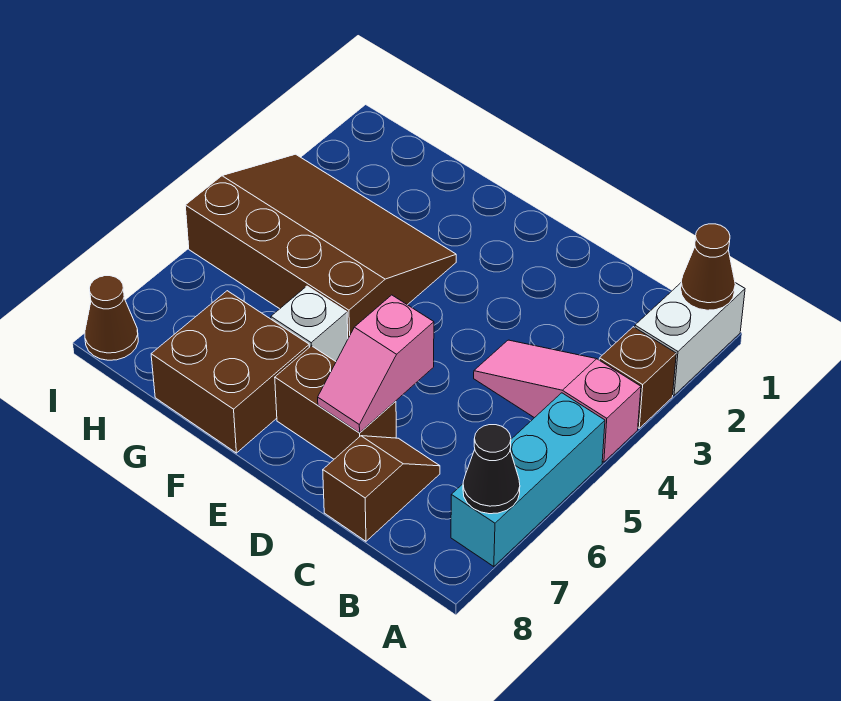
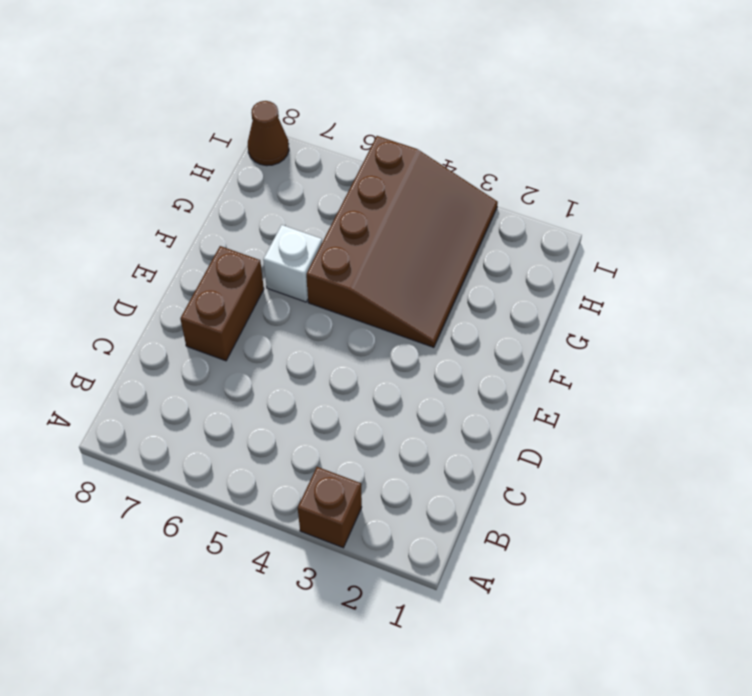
none -> white 1x2 brick [635,283,745,395]
none -> pink 1x3 slope [474,340,641,462]
none -> cyan 1x3 brick [451,393,605,567]

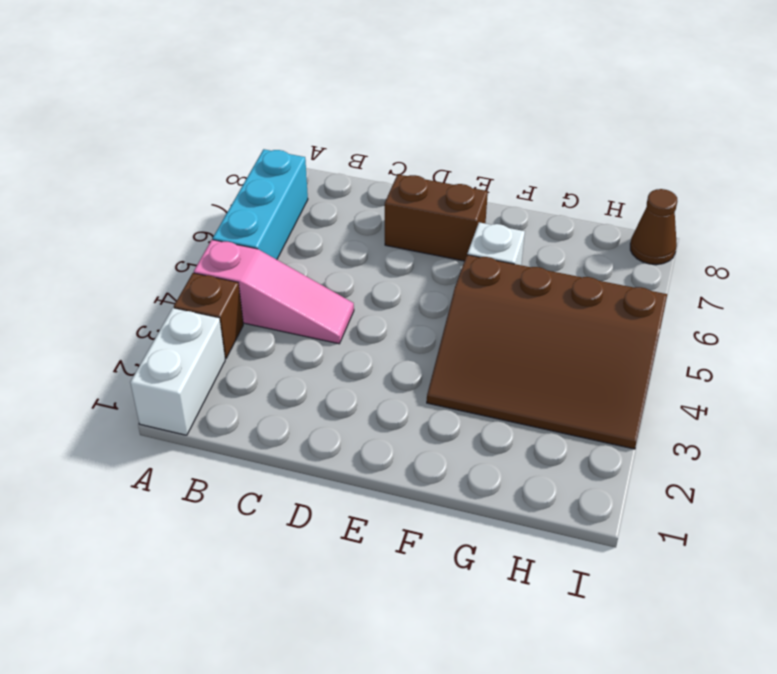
none -> brown 1x2 slope [323,436,440,541]
none -> brown 2x2 brick [151,291,309,453]
none -> brown 1x1 cone [681,224,735,310]

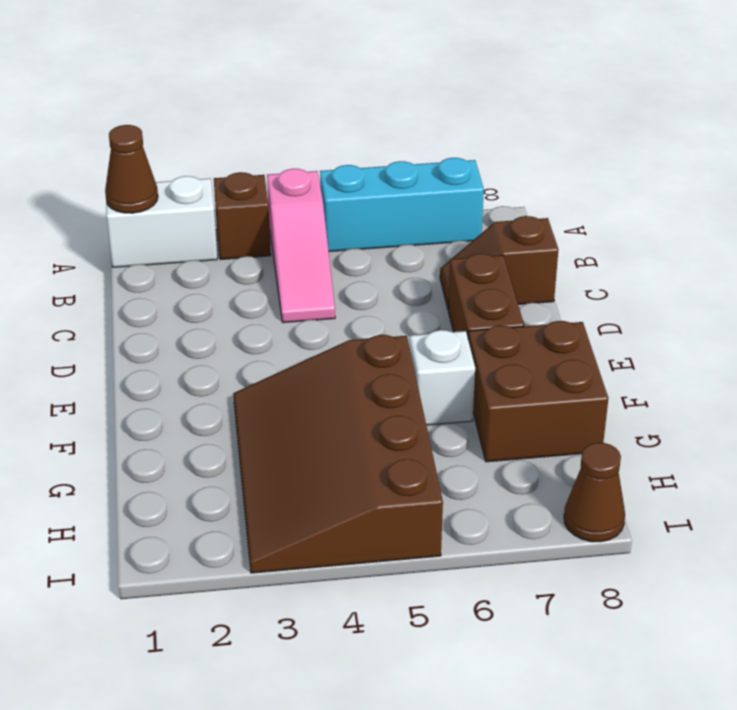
none -> black 1x1 cone [463,425,520,514]
none -> pink 1x2 slope [318,295,434,433]

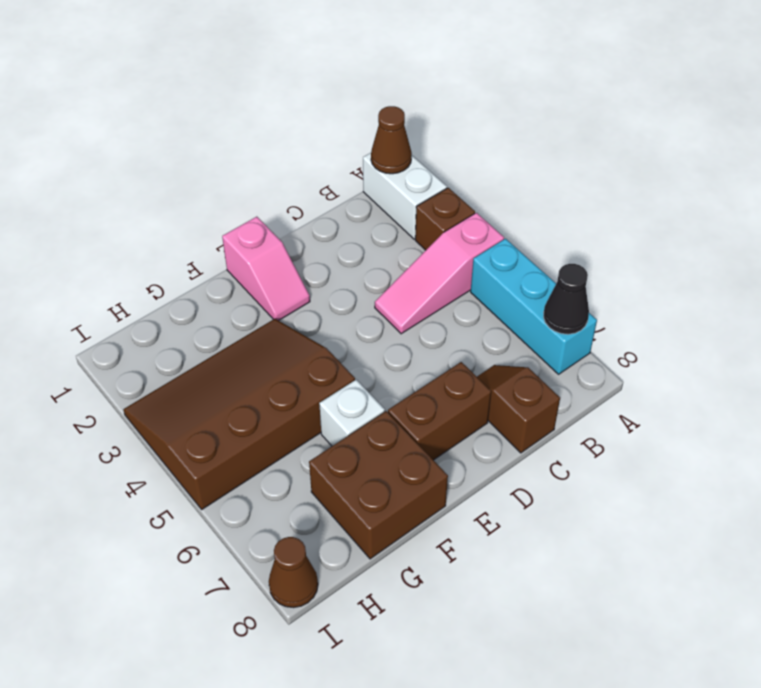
pink 1x2 slope [222,217,310,321] -> pink 1x2 slope moved to [318,295,434,433]

